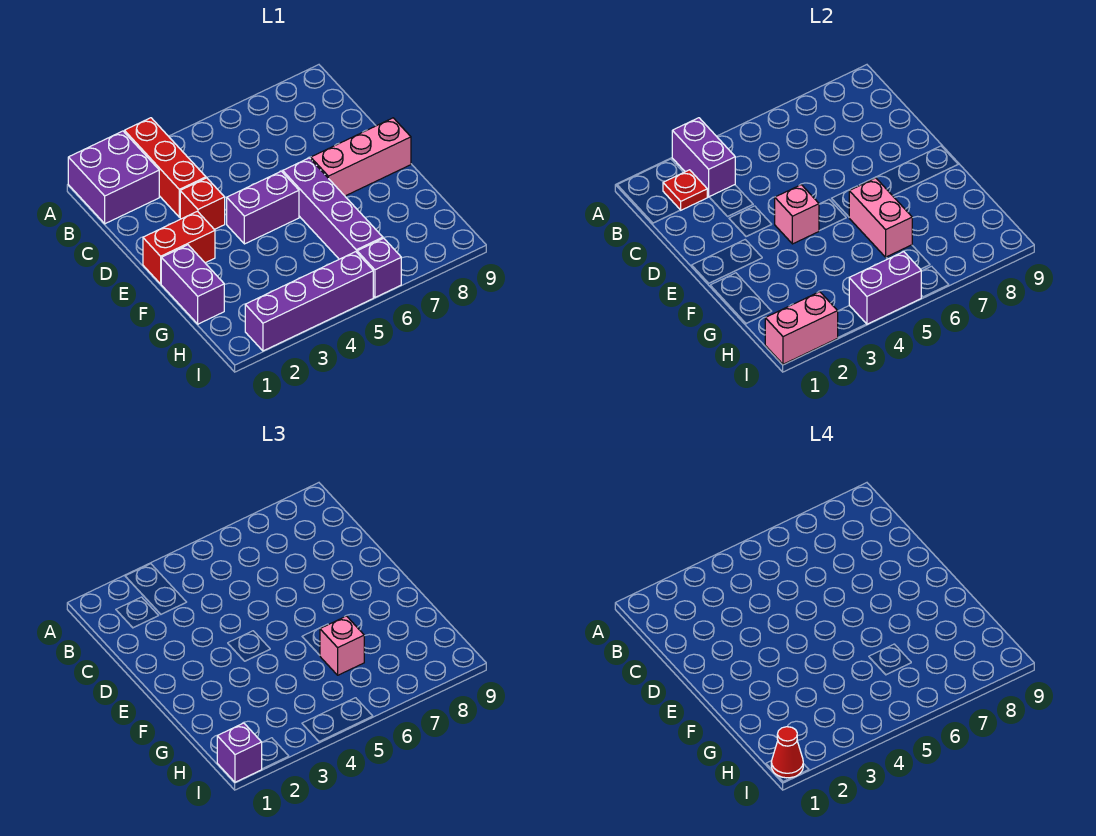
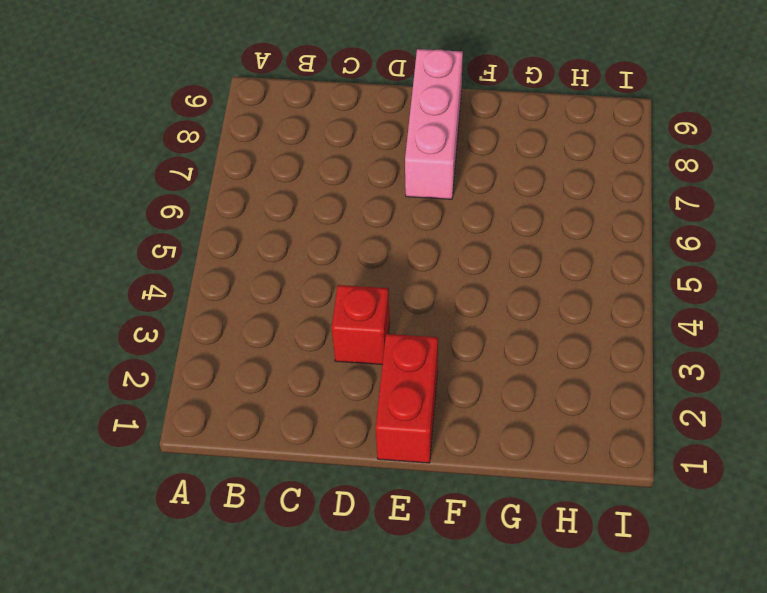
none -> purple 2x2 brick [68,131,159,224]
none -> red 1x3 brick [124,118,206,217]
none -> purple 1x2 brick [227,171,299,244]

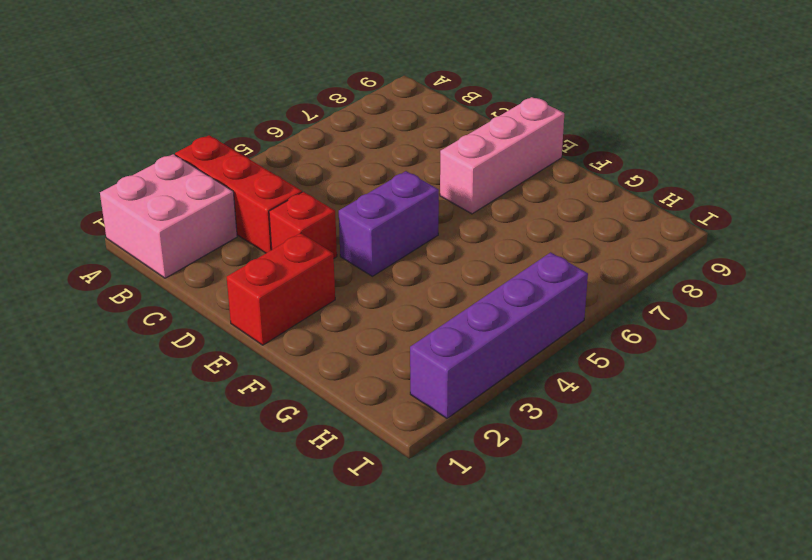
pink 2x2 brick [100,154,237,278] -> purple 2x2 brick [68,131,159,224]
none -> purple 1x4 brick [283,158,383,259]
none -> purple 1x2 brick [161,245,224,324]
none -> purple 1x1 brick [357,238,401,297]

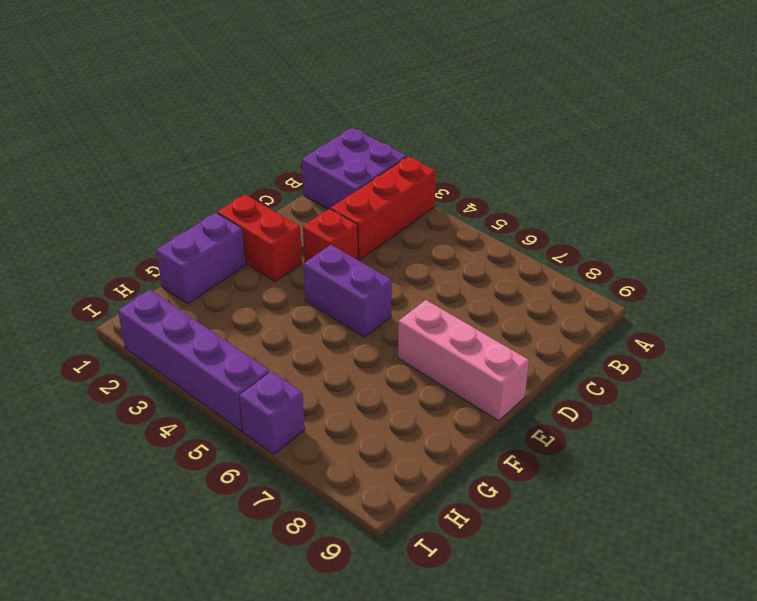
none -> purple 1x4 brick [283,158,383,259]
none -> purple 1x2 brick [672,118,735,197]
none -> red 1x1 plate [663,170,707,210]

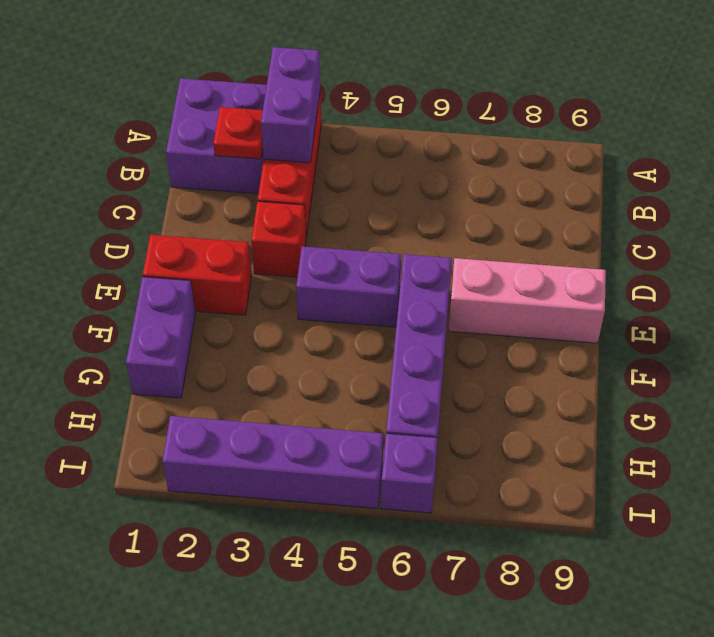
none -> pink 1x1 brick [775,185,819,244]
none -> pink 1x2 brick [849,178,912,257]
none -> pink 1x2 brick [765,292,838,364]

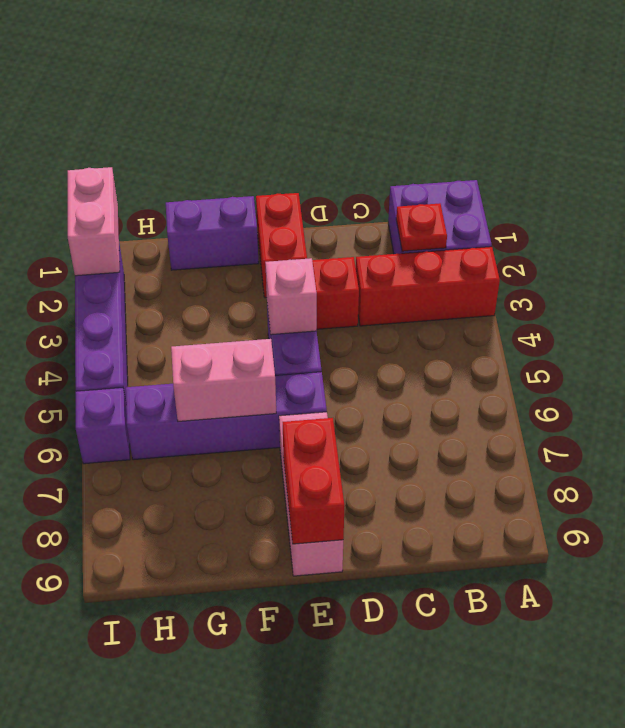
red 1x2 brick [283,418,345,544] -> none
none -> purple 1x2 brick [672,118,735,197]
none -> purple 1x2 brick [849,252,921,324]
none -> pink 1x1 brick [320,616,364,675]

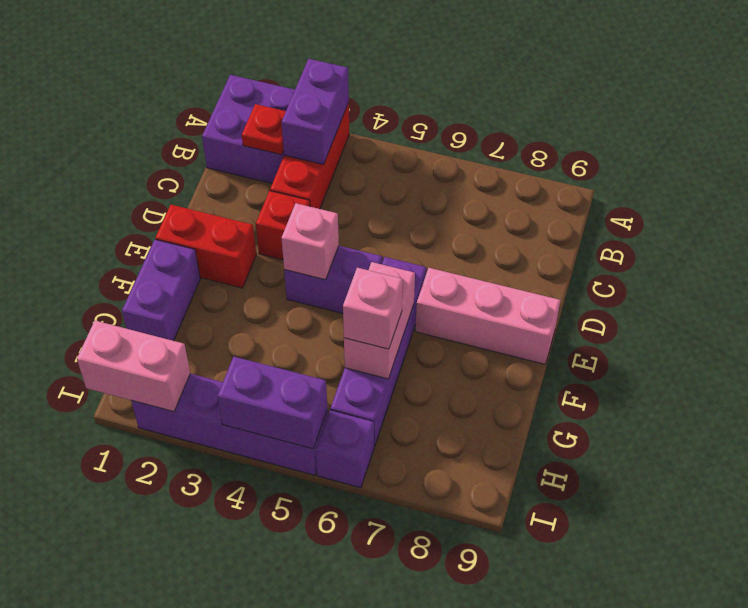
none -> purple 1x1 brick [217,723,262,782]
none -> red 1x1 cone [771,727,803,778]

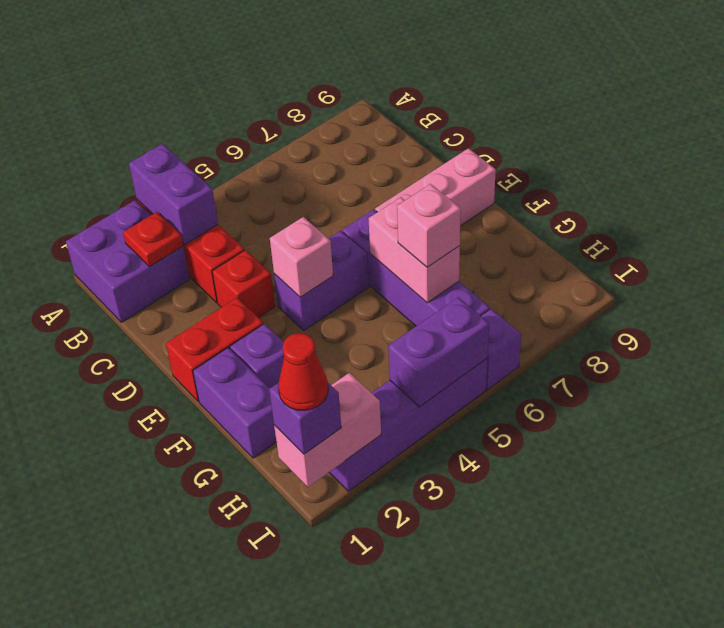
purple 1x1 brick [230,324,284,388] -> none

